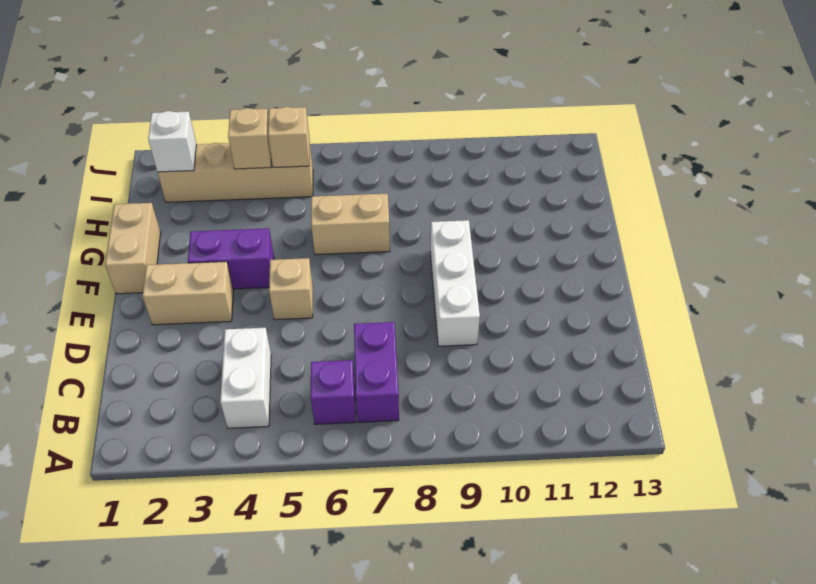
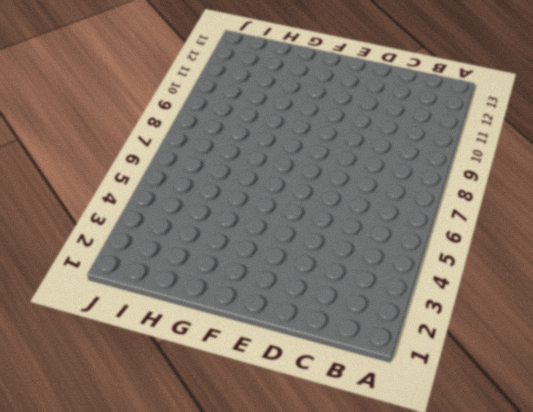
none -> white 1x2 brick [220,328,271,428]
none -> purple 1x1 brick [311,360,356,424]
none -> purple 1x2 brick [354,322,399,422]

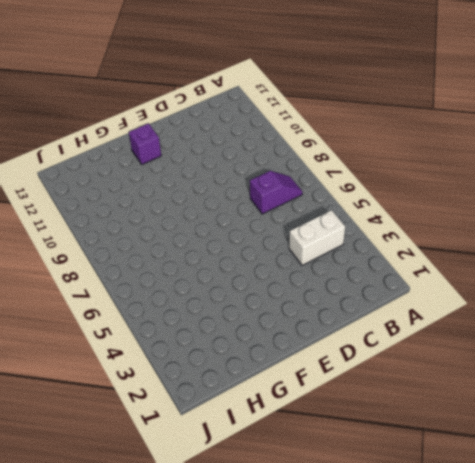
purple 1x2 slope [250,171,302,214] -> purple 1x2 brick [354,322,399,422]
purple 1x1 brick [129,123,161,164] -> purple 1x1 brick moved to [311,360,356,424]
none -> white 1x3 brick [430,220,480,346]
none -> tan 1x2 brick [143,262,233,325]
none -> tan 1x1 brick [269,258,313,320]

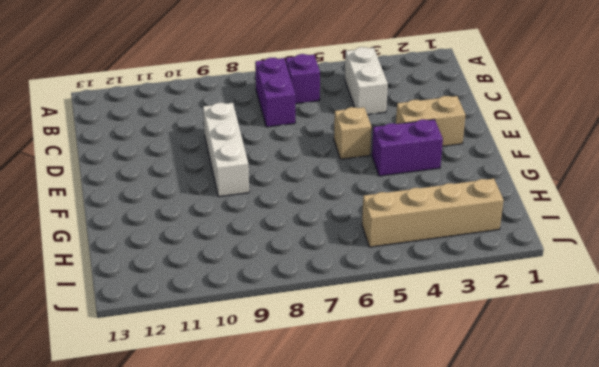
none -> tan 1x2 brick [105,203,161,294]
none -> tan 1x2 brick [311,194,390,255]
none -> white 1x1 brick [148,111,196,172]

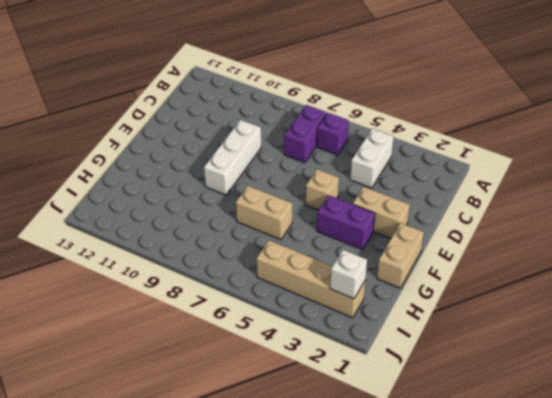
none -> tan 1x1 brick [228,108,271,169]
none -> tan 1x1 brick [268,107,310,167]

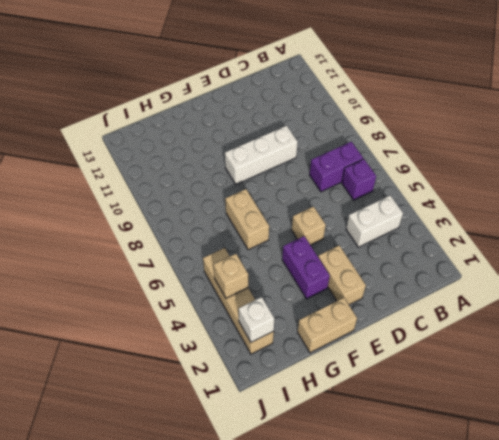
none -> tan 1x1 brick [268,107,310,167]

